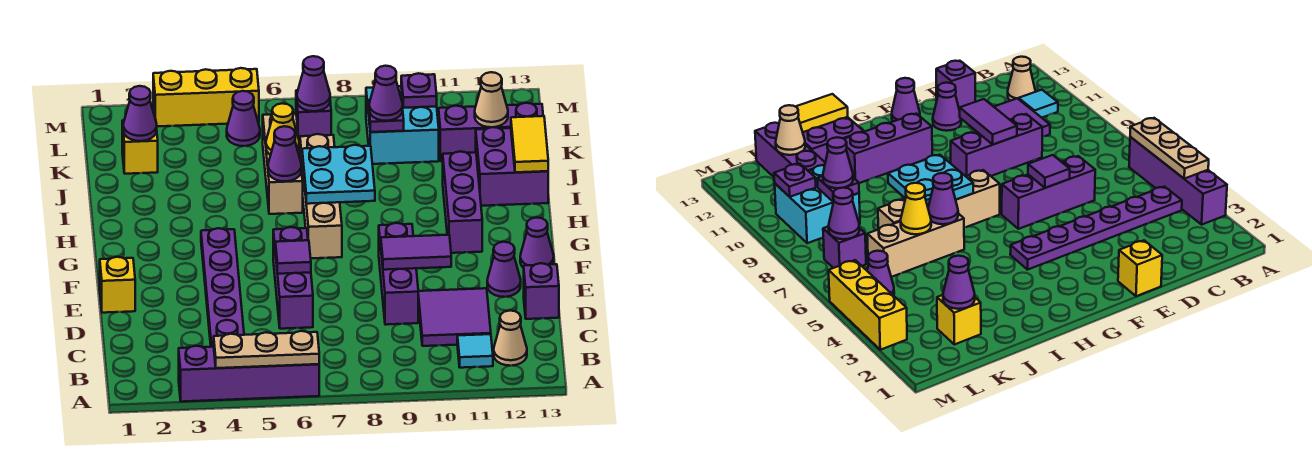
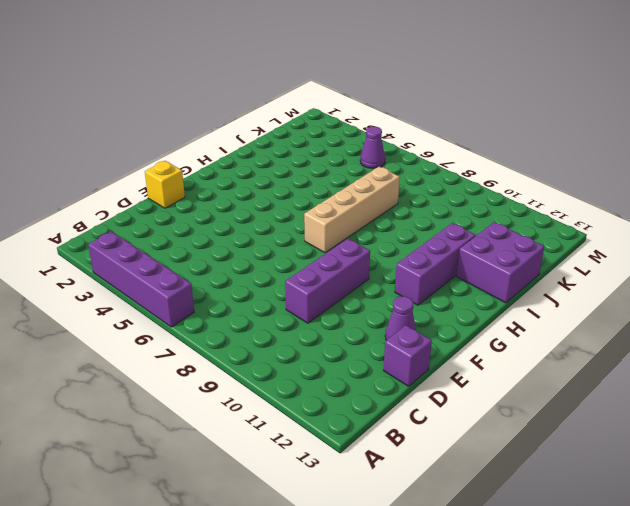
none -> purple 1x6 plate [201,228,244,347]
none -> cyan 1x1 tile [457,334,493,368]
none -> tan 1x1 cone [494,311,527,366]
none -> purple 2x2 tile [418,288,491,346]

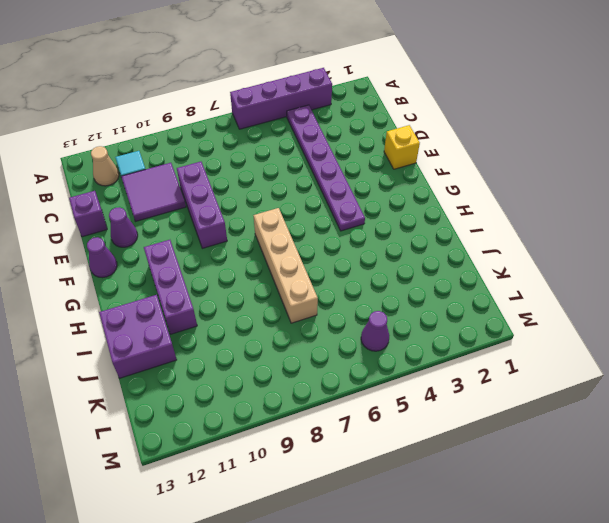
none -> purple 1x3 brick [273,227,313,329]
none -> tan 1x3 brick [263,114,303,214]
none -> yellow 1x1 brick [122,120,158,174]
none -> cyan 2x2 brick [366,86,439,164]

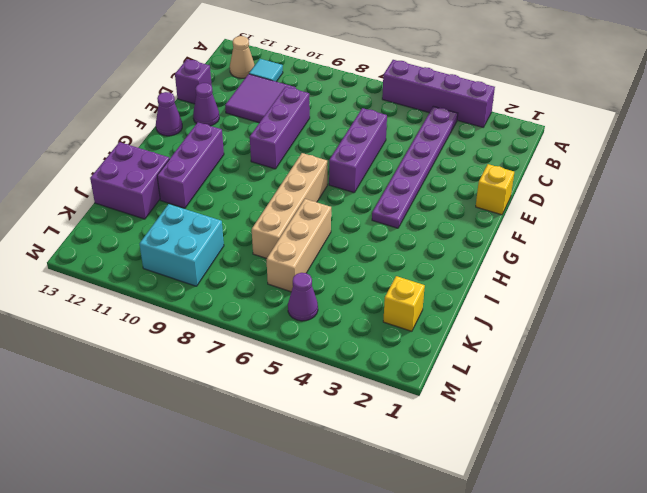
none -> purple 1x3 brick [438,103,543,161]
none -> purple 1x1 brick [296,90,331,144]
none -> yellow 1x3 brick [153,68,259,127]
none -> tan 1x3 plate [214,331,319,368]

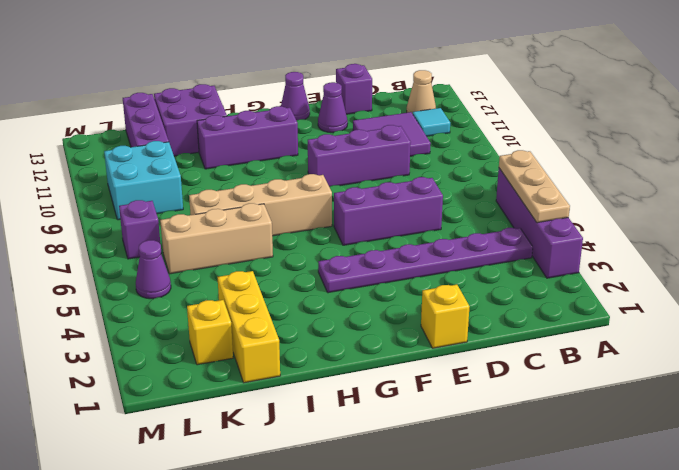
yellow 1x3 brick [218,271,280,383] -> yellow 1x3 brick moved to [153,68,259,127]
none -> purple 1x1 tile [275,240,311,274]
none -> purple 1x2 tile [381,235,451,270]
none -> cyan 2x2 plate [302,145,375,204]
none -> purple 1x1 cone [268,126,301,181]

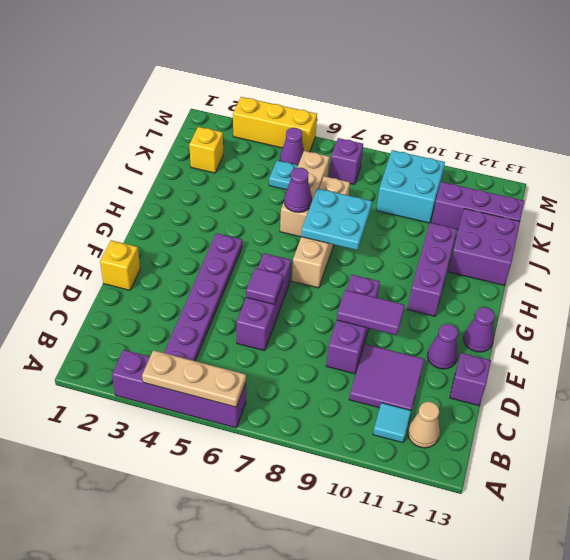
cyan 1x1 plate [269,160,298,190] -> none
none -> yellow 1x2 tile [511,116,548,172]
none -> yellow 1x1 cone [266,103,299,155]
none -> purple 1x1 cone [123,86,157,141]
none -> purple 1x1 plate [368,100,404,132]

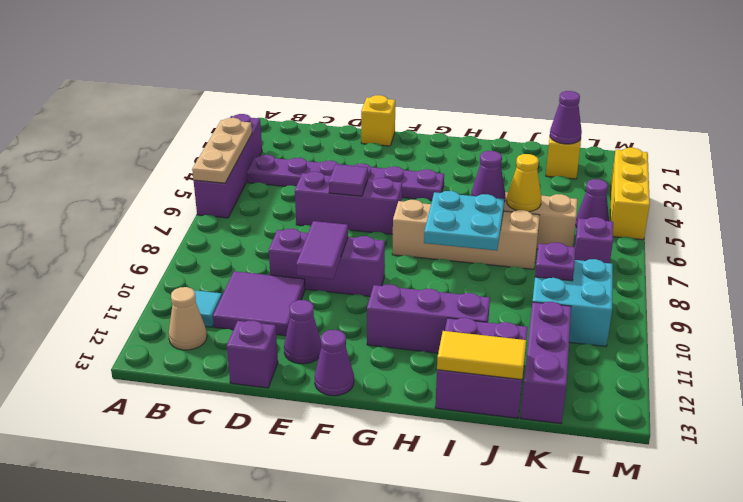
none -> tan 1x1 cone [475,72,508,127]
none -> purple 1x1 cone [297,56,330,111]
none -> purple 1x1 plate [401,73,437,108]
none -> purple 1x1 cone [369,66,403,121]

